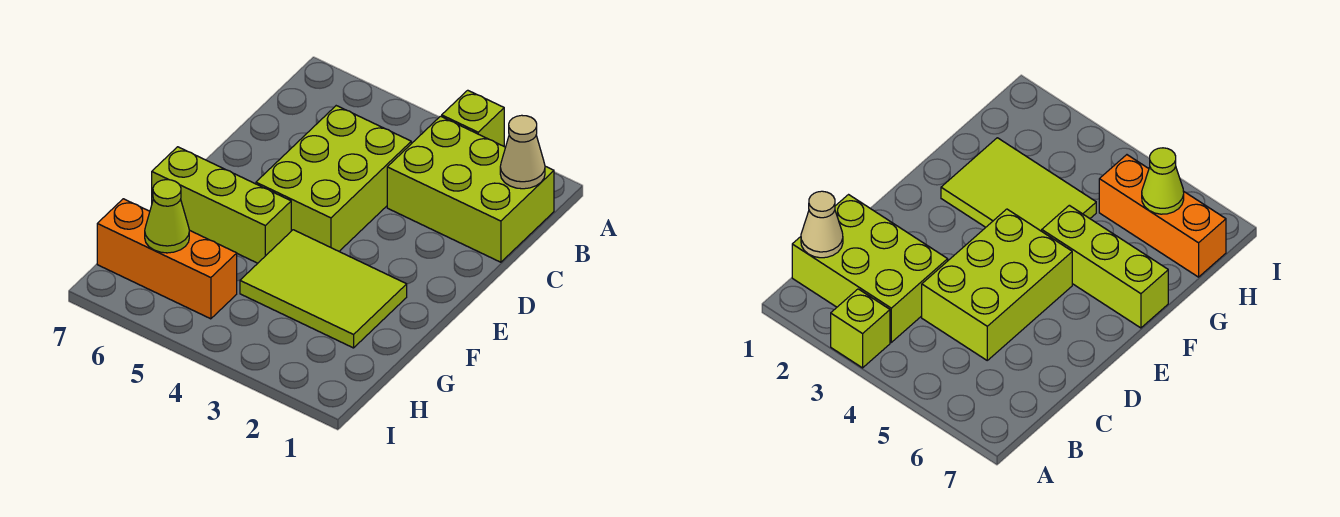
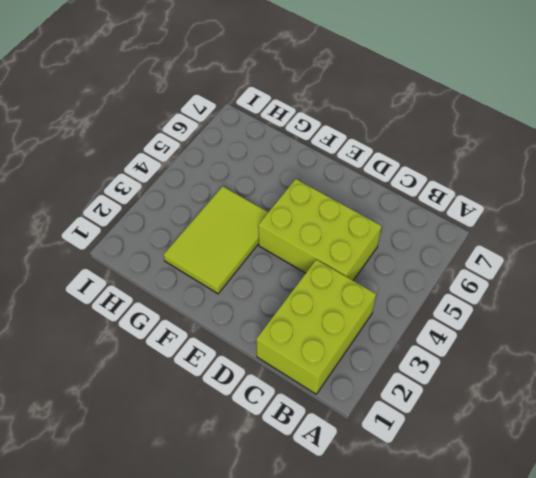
none -> lime 1x1 brick [442,90,504,146]
none -> lime 1x3 brick [152,147,291,263]

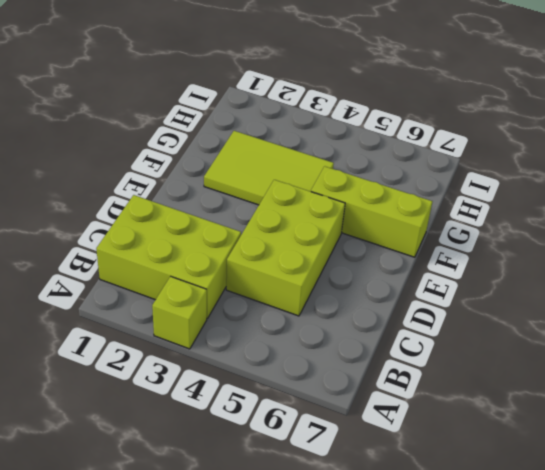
none -> orange 1x3 brick [97,199,237,319]
none -> tan 1x1 cone [500,115,545,189]

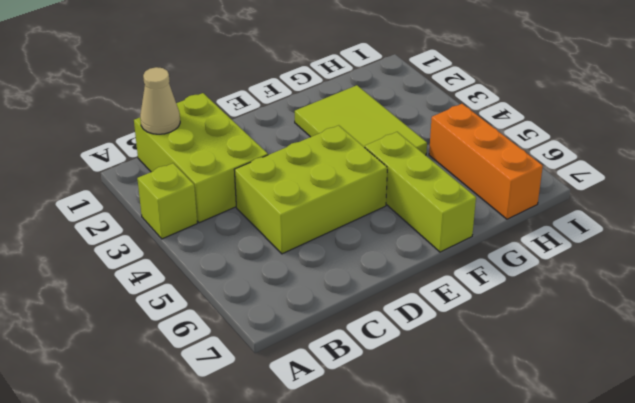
none -> lime 1x1 cone [145,180,189,253]

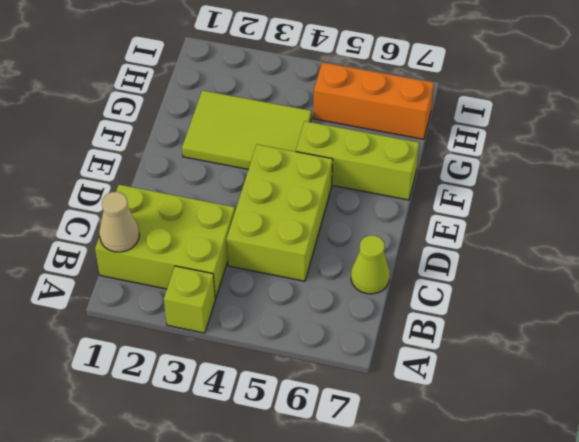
lime 1x1 cone [351,235,390,294] -> lime 1x1 cone moved to [145,180,189,253]

